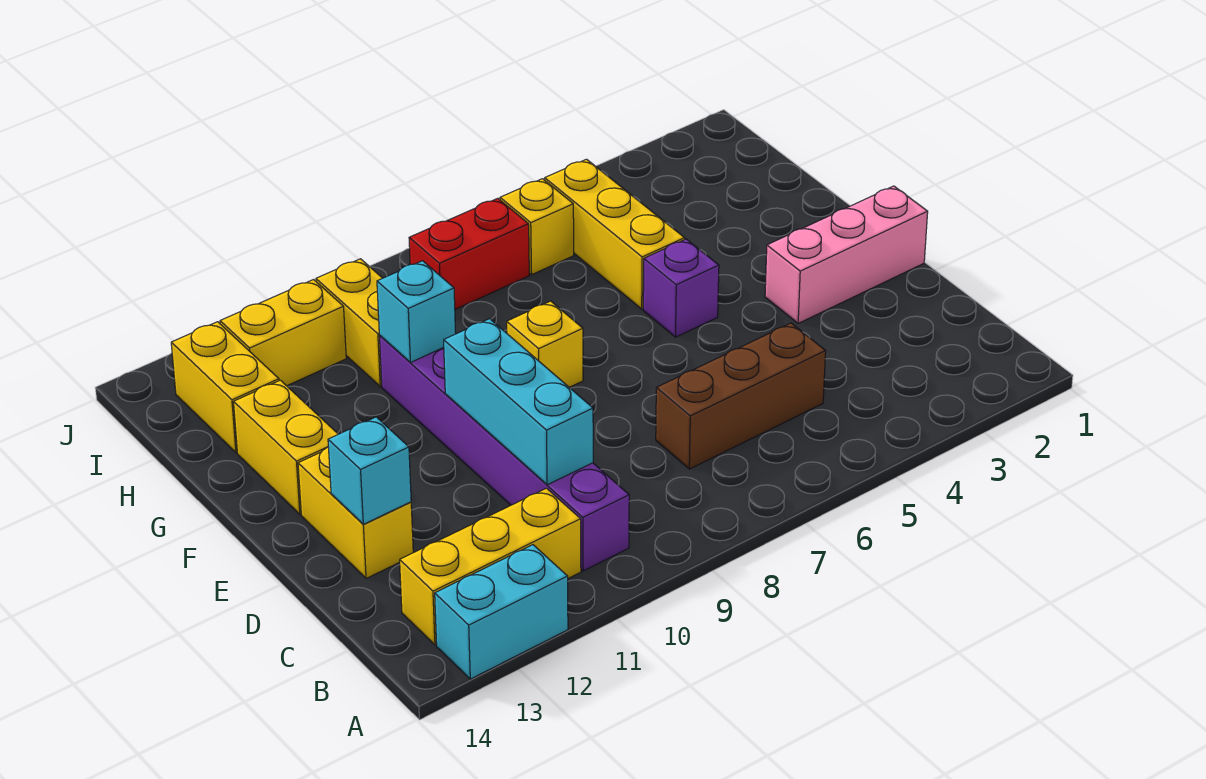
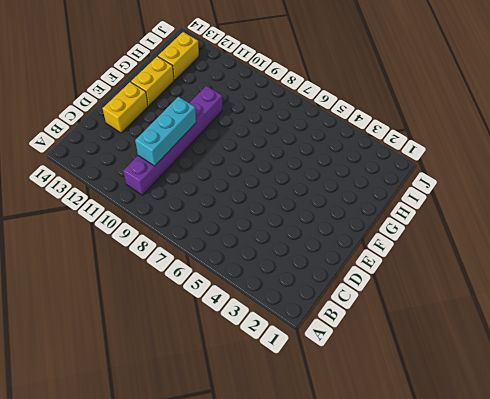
none -> cyan 1x2 brick [435,545,568,679]
none -> yellow 1x3 brick [400,488,581,645]
none -> brown 1x3 brick [656,323,826,469]

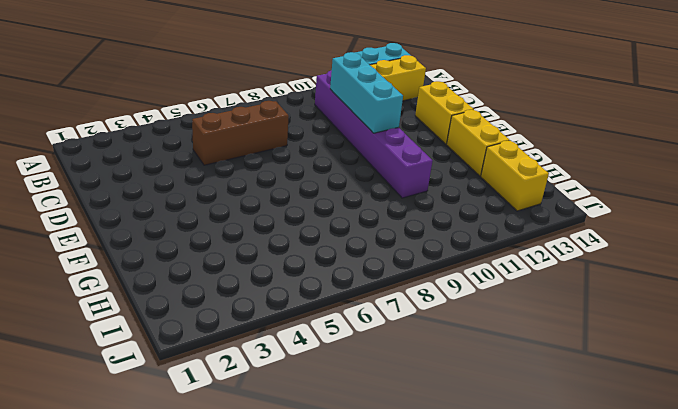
none -> pink 1x3 brick [765,186,928,323]
none -> purple 1x1 brick [643,239,719,337]
none -> yellow 1x1 brick [507,301,583,387]

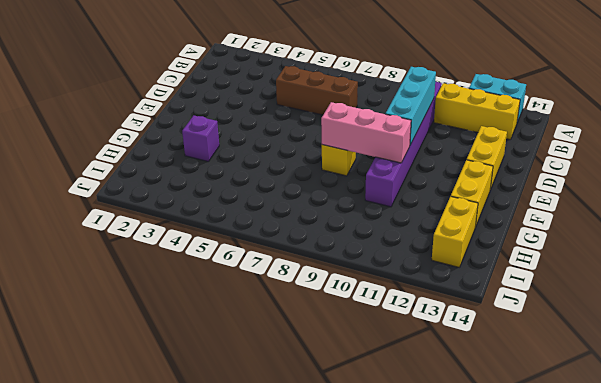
pink 1x3 brick [321,102,411,163] -> pink 1x3 brick moved to [765,186,928,323]
purple 1x1 brick [182,115,219,162] -> purple 1x1 brick moved to [643,239,719,337]
none -> yellow 1x3 brick [545,159,685,309]
none -> yellow 1x2 brick [316,259,382,386]
none -> yellow 1x1 brick [500,179,574,275]

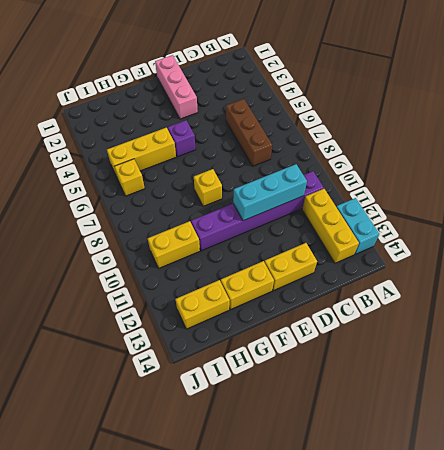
none -> red 1x2 brick [409,198,529,309]
none -> yellow 1x2 brick [220,280,346,386]
none -> cyan 1x1 brick [328,417,411,524]

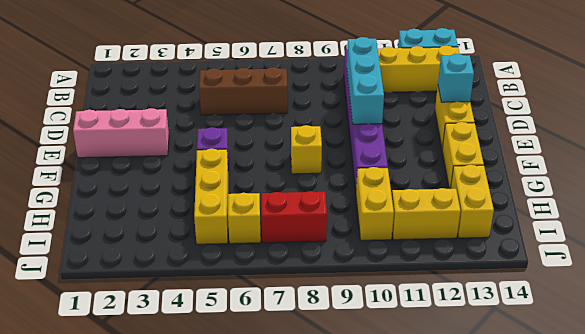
none -> cyan 1x1 brick [377,261,456,362]

